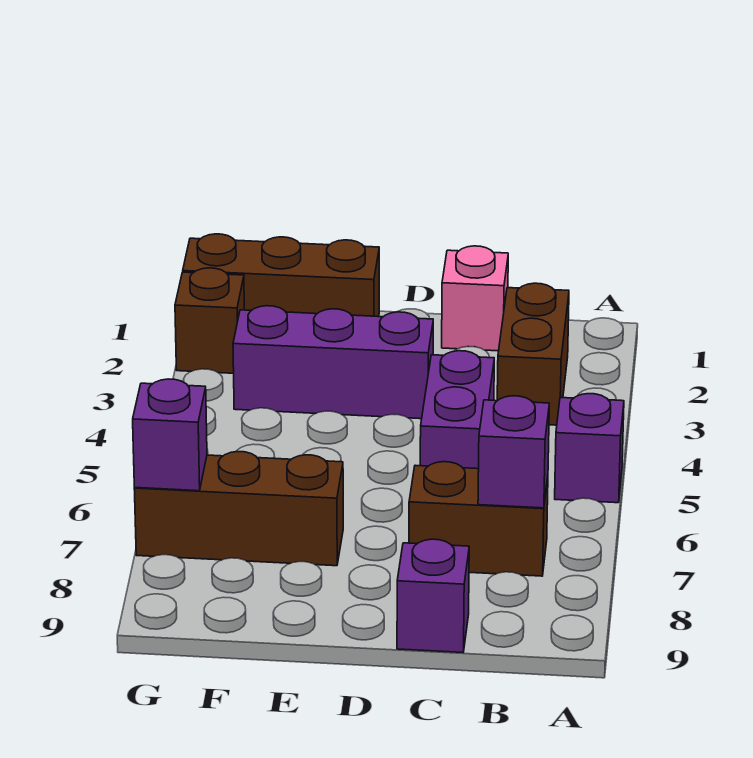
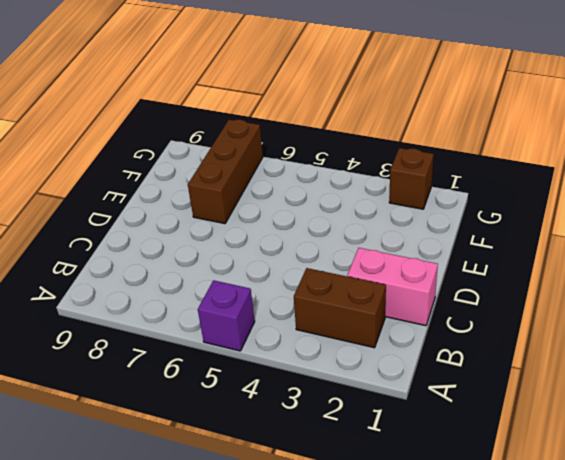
pink 1x2 brick [347,248,438,326] -> pink 1x1 brick [442,246,508,351]
none -> brown 1x2 brick [409,462,548,576]
none -> purple 1x2 brick [420,351,494,469]
none -> purple 1x1 brick [397,539,469,652]

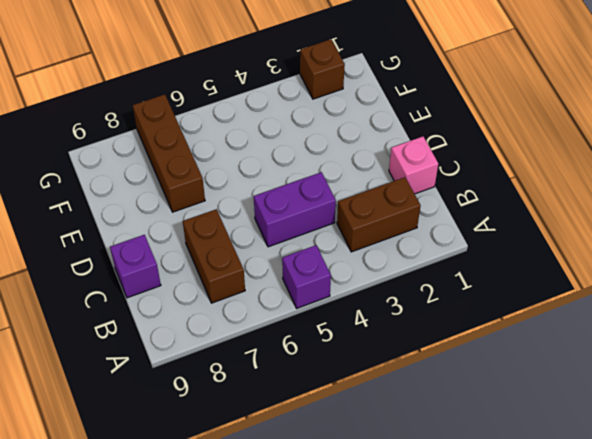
none -> purple 1x3 brick [233,306,433,419]
none -> brown 1x3 brick [183,234,379,317]
none -> purple 1x1 brick [478,396,549,508]

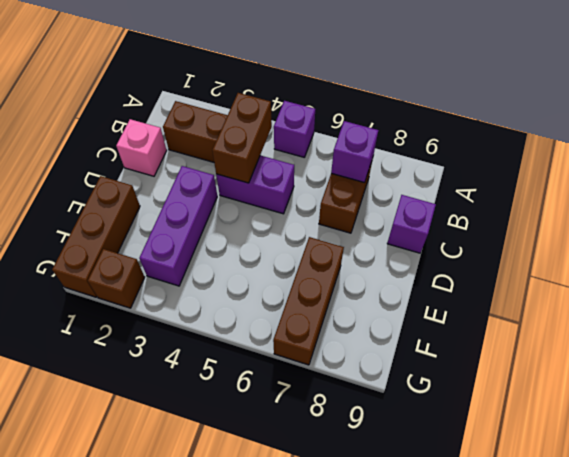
brown 1x2 brick [212,93,272,183] -> none
none -> purple 1x1 brick [133,379,207,491]

